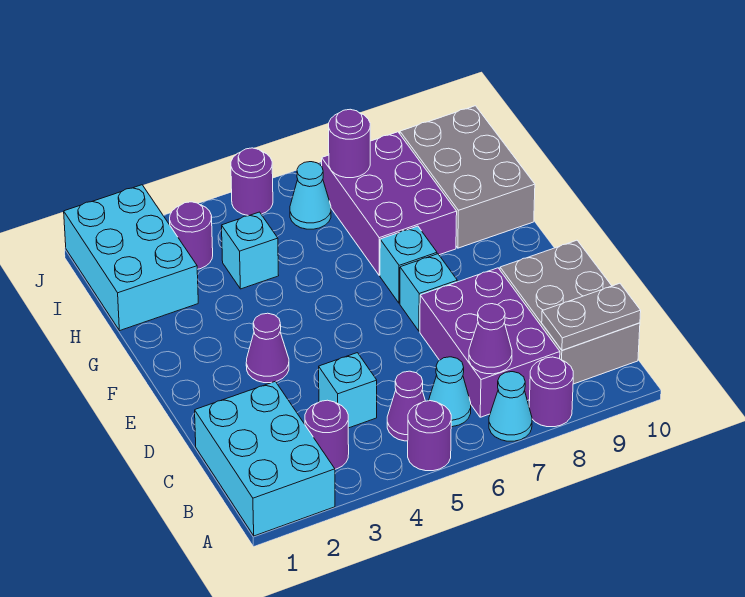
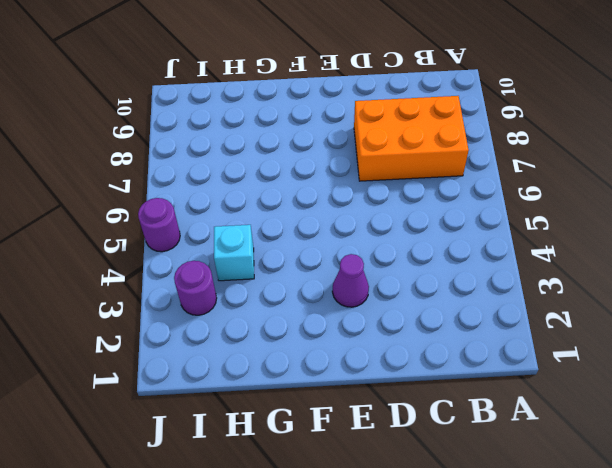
orange 2x3 brick [354,96,469,181] -> purple 2x3 brick [420,268,560,417]
none -> cyan 2x3 brick [195,381,335,536]
none -> purple 1x1 round brick [408,401,451,471]
none -> cyan 1x1 cone [489,372,532,441]

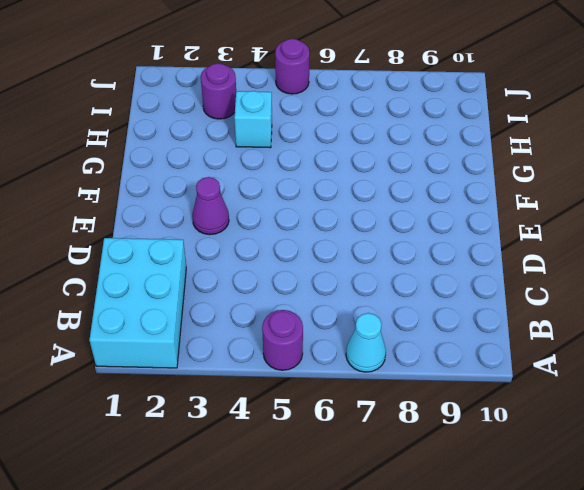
none -> purple 1x1 round brick [529,357,573,427]
none -> purple 1x1 round brick [305,400,349,469]
none -> purple 1x1 cone [387,371,425,441]

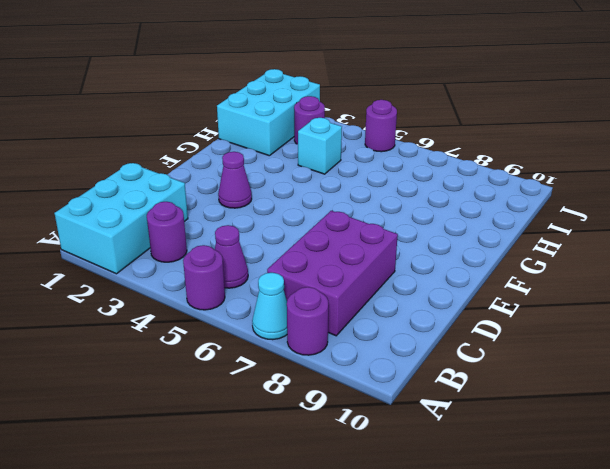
none -> cyan 1x1 cone [429,357,471,427]
none -> grey 2x3 brick [500,240,640,384]
none -> cyan 1x1 brick [319,353,377,428]

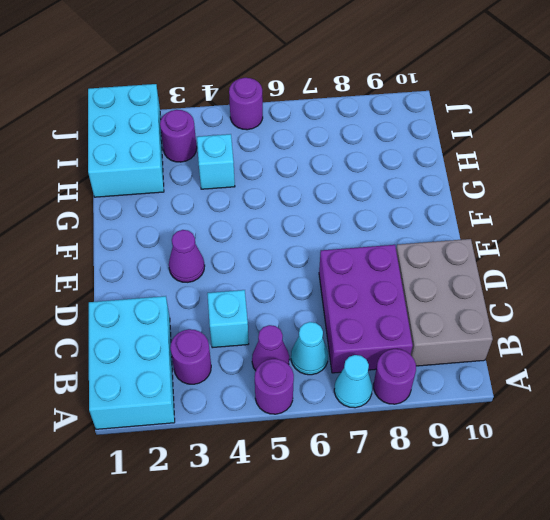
none -> cyan 1x1 brick [400,254,457,331]
none -> cyan 1x1 brick [380,226,437,303]
none -> purple 2x3 brick [322,132,457,275]

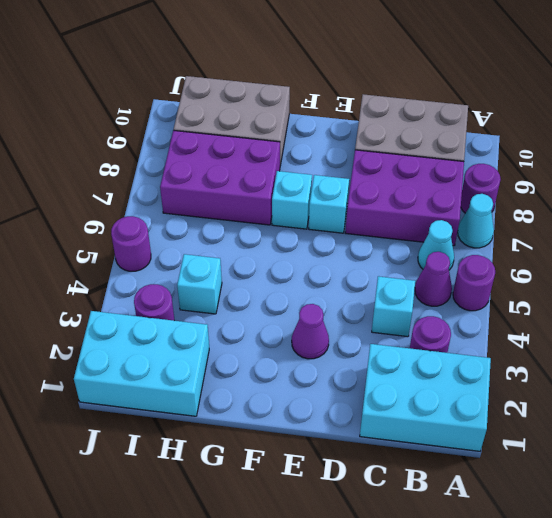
none -> cyan 1x1 cone [290,162,331,229]
none -> purple 1x1 cone [469,304,512,374]
none -> grey 1x2 plate [542,283,641,350]

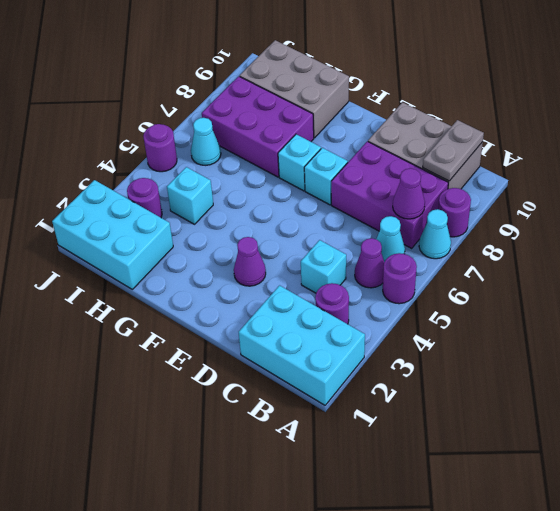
none -> purple 1x1 round brick [329,109,370,178]

